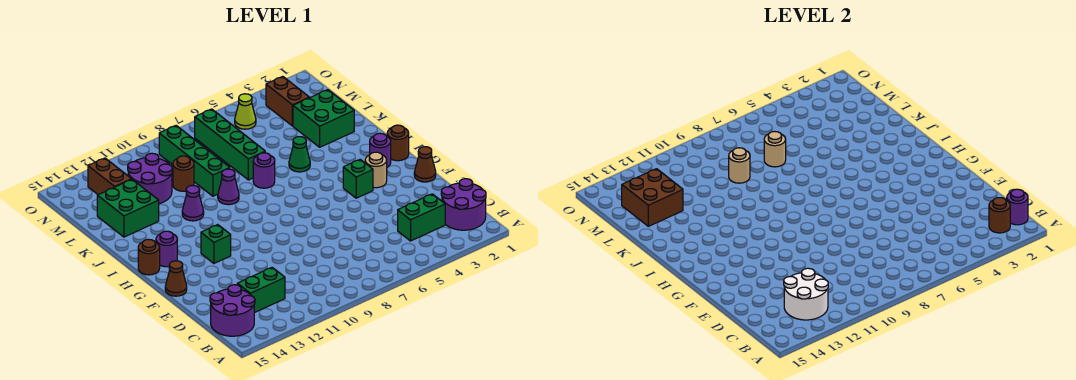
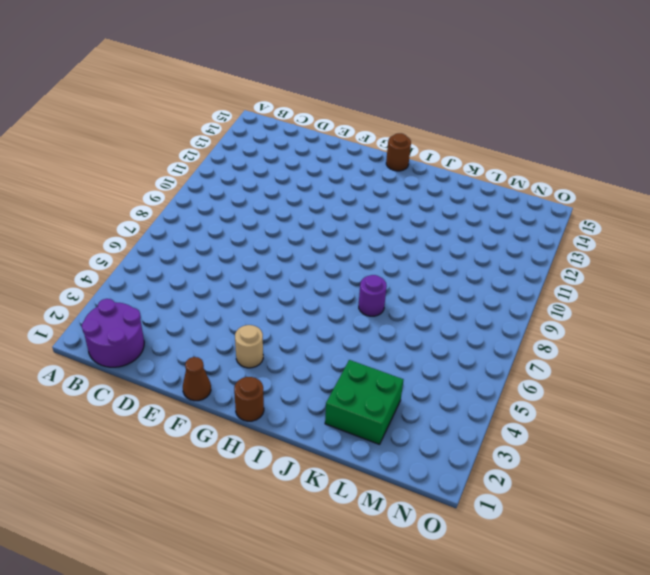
none -> purple 2x2 round brick [210,285,255,336]
none -> green 1x2 brick [398,194,445,241]
none -> green 1x2 brick [237,267,285,313]
none -> brown 1x1 cone [165,261,187,296]

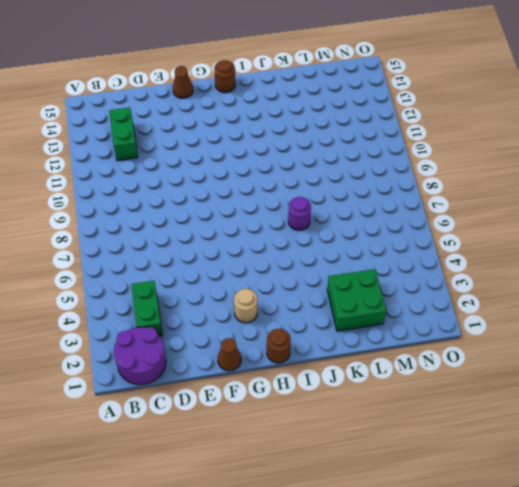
none -> purple 2x2 round brick [210,285,255,336]
none -> green 1x1 brick [343,159,373,198]
none -> green 1x1 brick [201,225,231,263]
none -> purple 1x1 round brick [370,133,391,167]

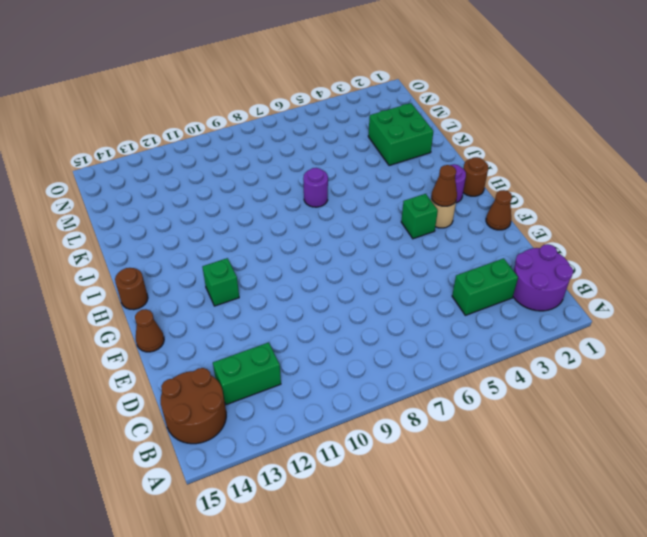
brown 2x2 round brick [161,368,226,444] -> purple 2x2 round brick [210,285,255,336]
brown 1x1 cone [431,165,457,206] -> none
none -> purple 1x1 round brick [156,231,177,267]
none -> green 1x1 cone [289,137,310,172]
none -> purple 1x1 cone [218,169,239,205]
none -> purple 1x1 cone [182,185,204,221]

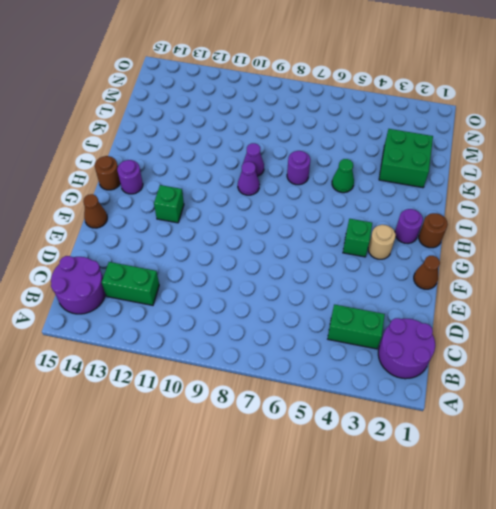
purple 1x1 cone [238,162,260,195] -> purple 1x1 cone moved to [182,185,204,221]
none -> green 1x4 brick [195,109,265,180]
none -> green 1x4 brick [159,126,230,196]
none -> green 2x2 brick [97,179,159,237]
none -> brown 1x1 round brick [173,156,194,191]

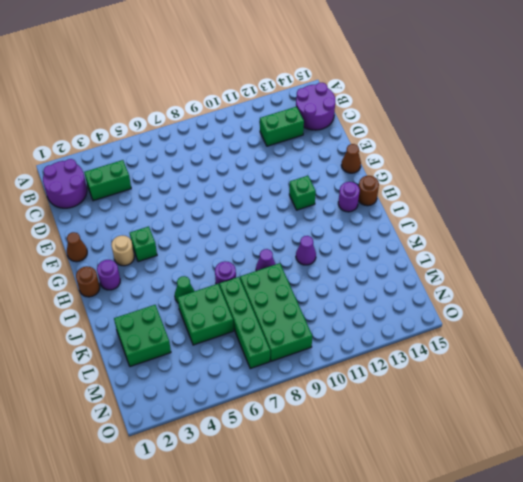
green 2x2 brick [178,284,234,345] -> green 2x2 brick moved to [97,179,159,237]
green 2x4 brick [240,263,312,361] -> green 1x4 brick [159,126,230,196]
none -> brown 1x1 round brick [173,156,194,191]
none -> purple 2x2 round brick [128,153,172,204]
none -> brown 1x2 brick [266,76,309,126]
none -> brown 1x2 brick [88,158,131,195]

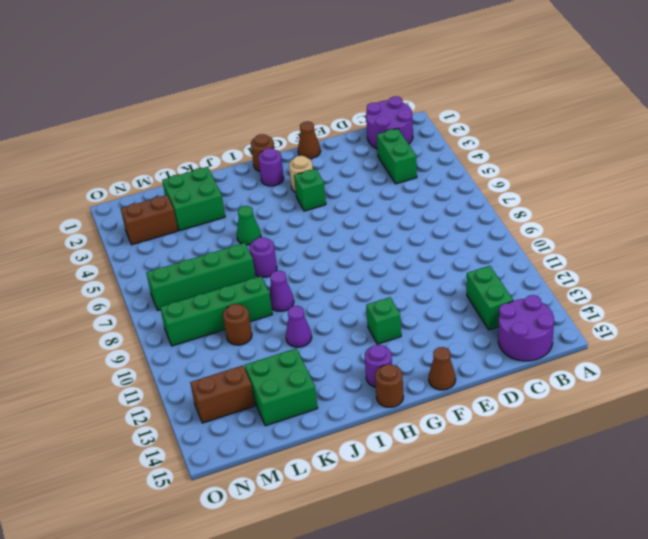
none -> purple 2x2 round brick [128,153,172,204]
none -> lime 1x1 cone [235,94,256,129]
none -> purple 1x1 round brick [1007,189,1028,225]
none -> brown 1x1 round brick [989,198,1010,233]

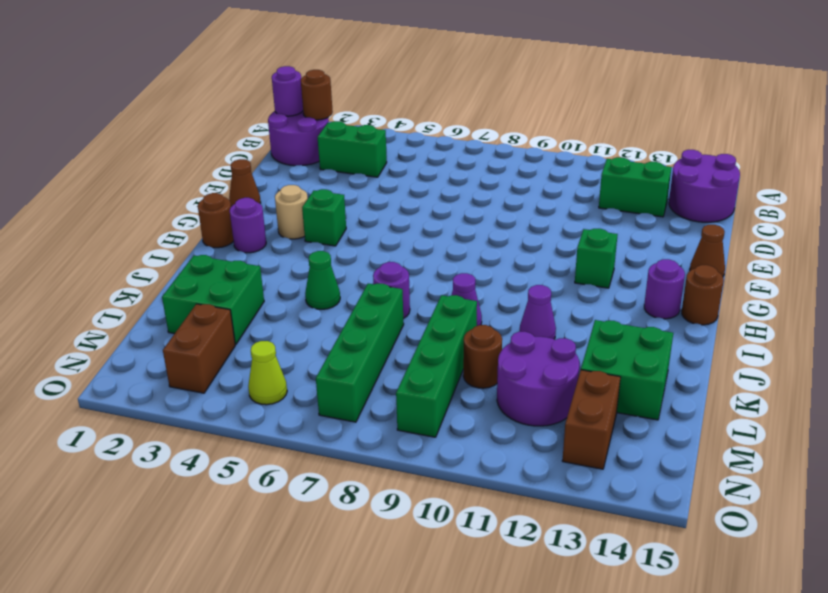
none -> white 2x2 round brick [784,268,828,320]
none -> tan 1x1 round brick [764,131,786,167]
none -> tan 1x1 round brick [729,148,750,183]
none -> brown 2x2 brick [622,169,683,226]

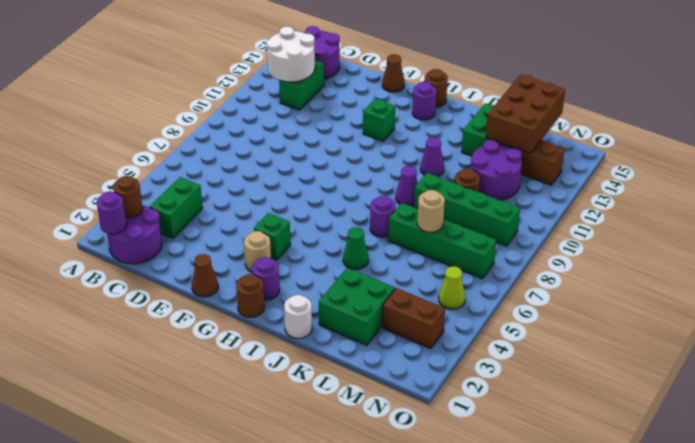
white 1x1 round brick [284,295,312,338] -> none
brown 2x3 brick [486,74,565,154] -> brown 2x2 brick [622,169,683,226]
none -> tan 1x1 round brick [729,148,750,183]

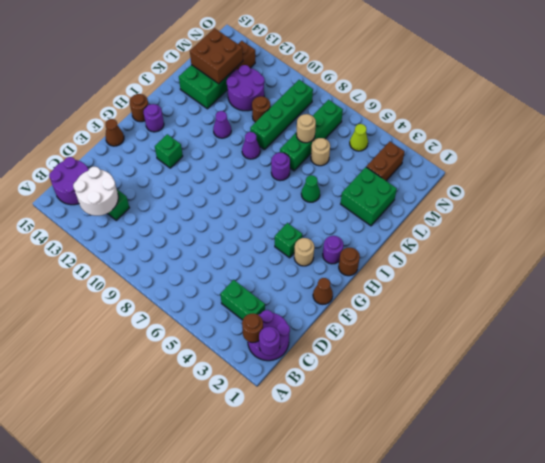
tan 1x1 round brick [311,138,330,166] -> tan 1x1 round brick moved to [729,148,750,183]

